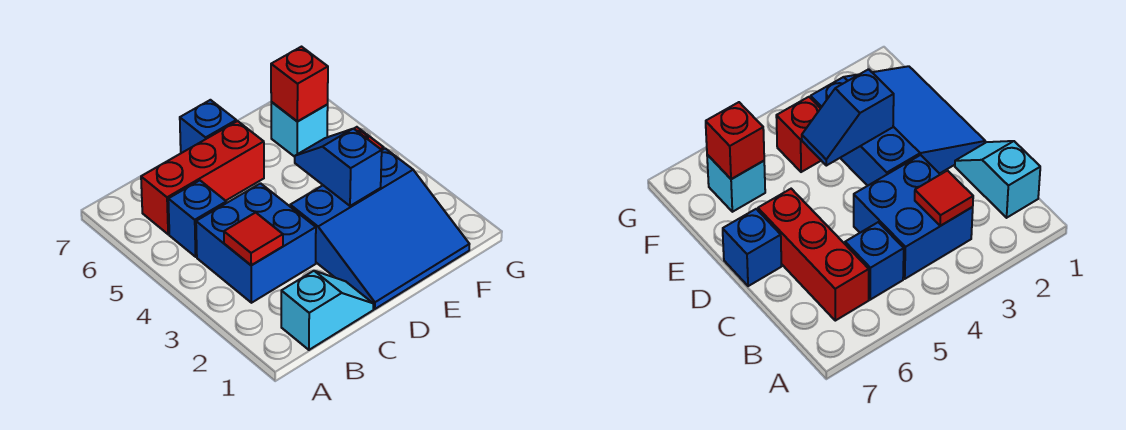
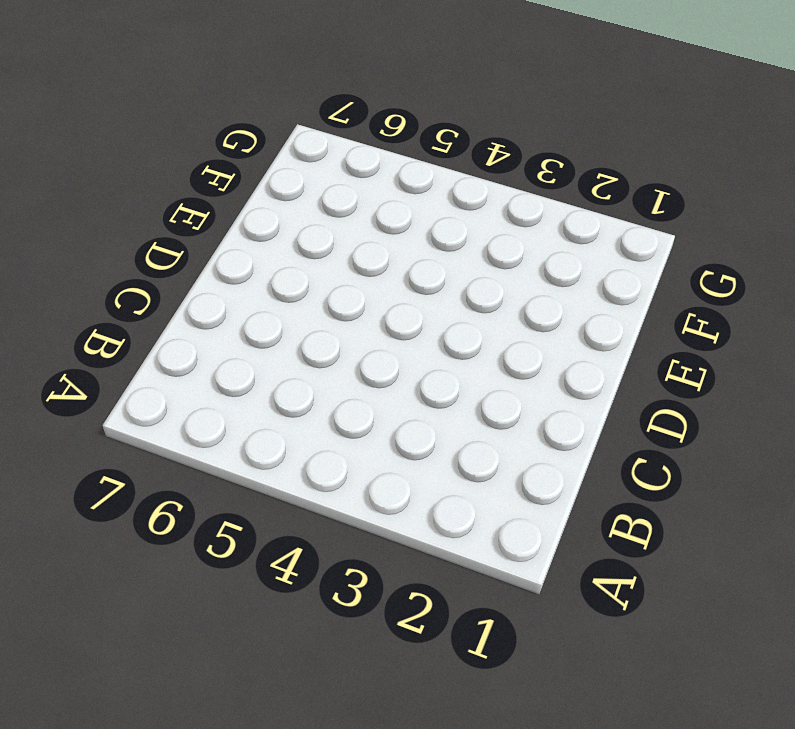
none -> cyan 1x2 slope [281,271,373,350]
none -> blue 2x2 brick [196,183,316,303]

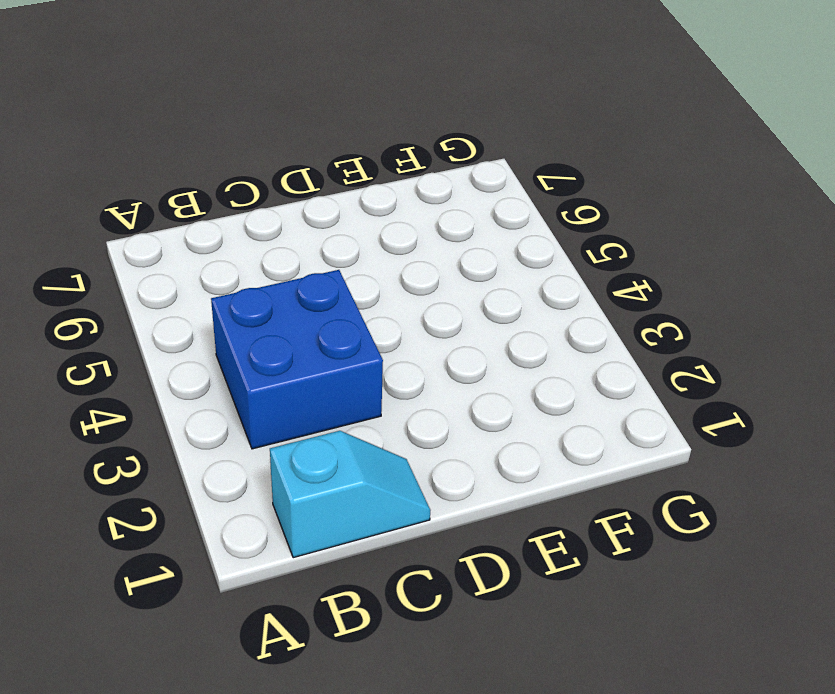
none -> blue 1x1 brick [168,180,226,257]
none -> red 1x3 brick [141,121,264,234]

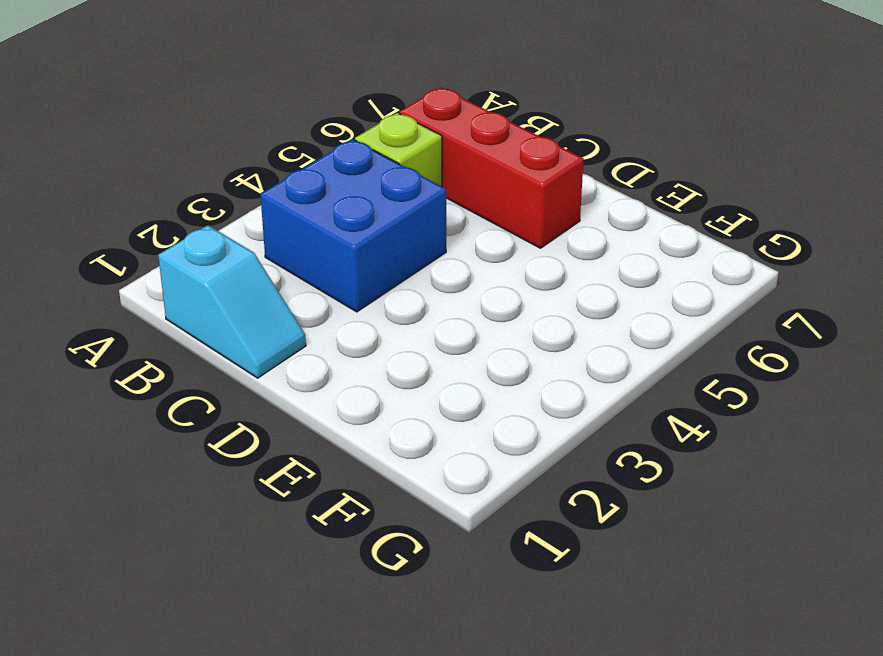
lime 1x1 brick [355,113,442,186] -> blue 1x1 brick [168,180,226,257]
none -> blue 3x3 slope [290,149,469,309]
none -> blue 1x1 brick [180,100,236,153]

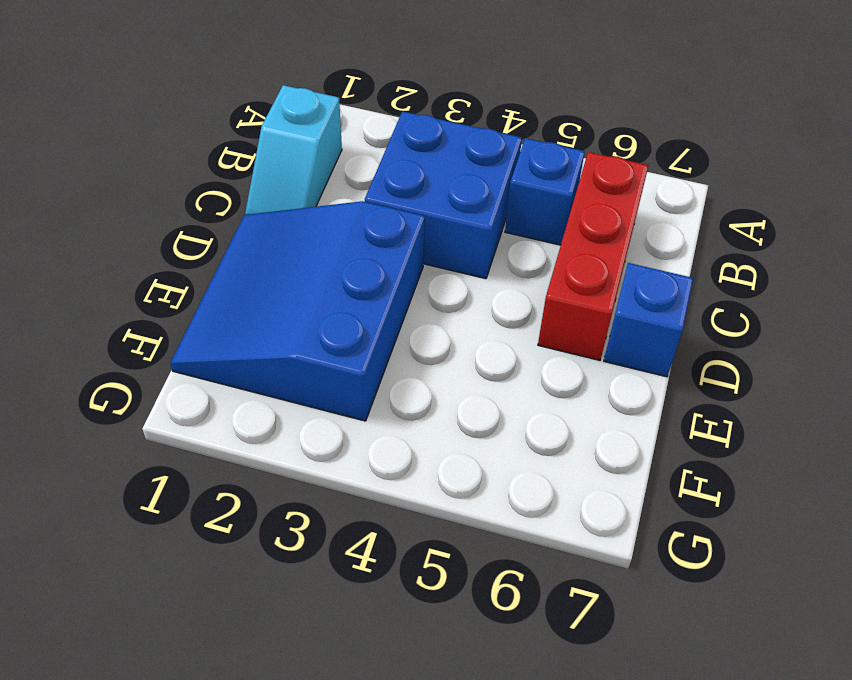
none -> red 1x1 brick [776,97,821,172]
none -> cyan 1x1 brick [271,102,328,157]

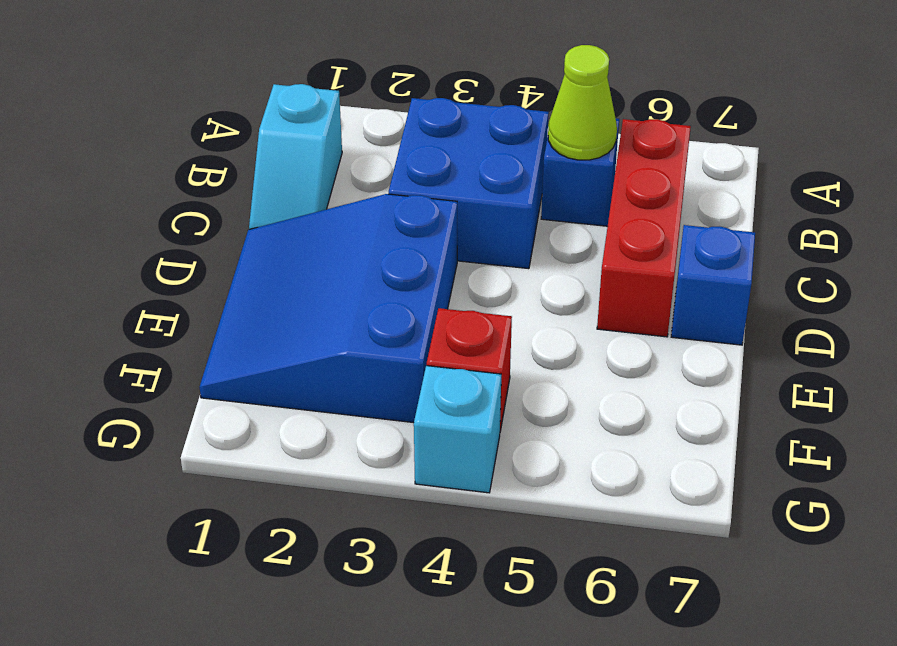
lime 1x1 cone [548,45,617,160] -> none
cyan 1x1 brick [414,366,501,493] -> cyan 1x1 brick moved to [271,102,328,157]
none -> red 1x1 tile [224,213,283,265]
none -> blue 1x2 slope [295,129,382,206]

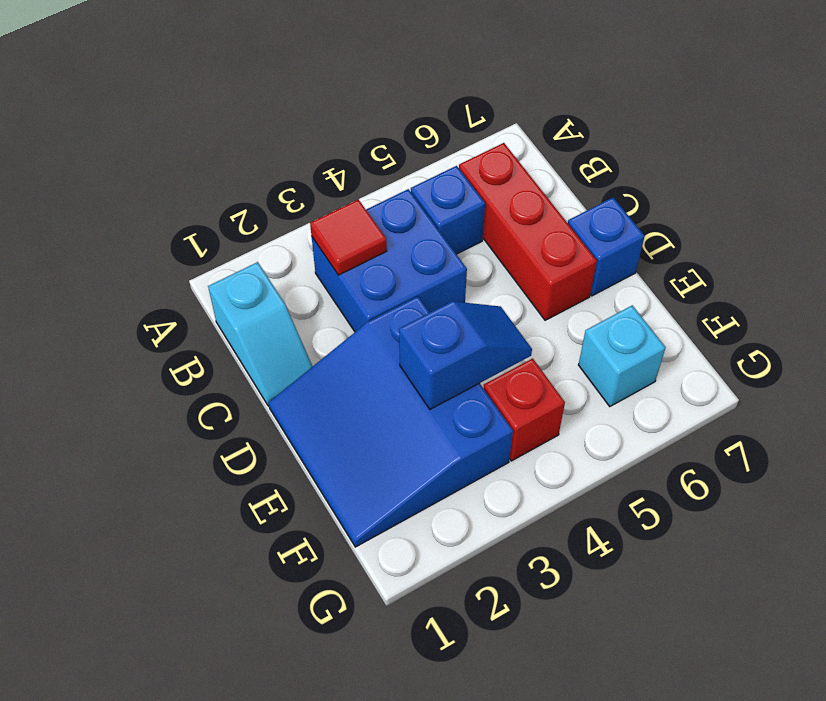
none -> red 1x1 brick [271,47,328,122]

